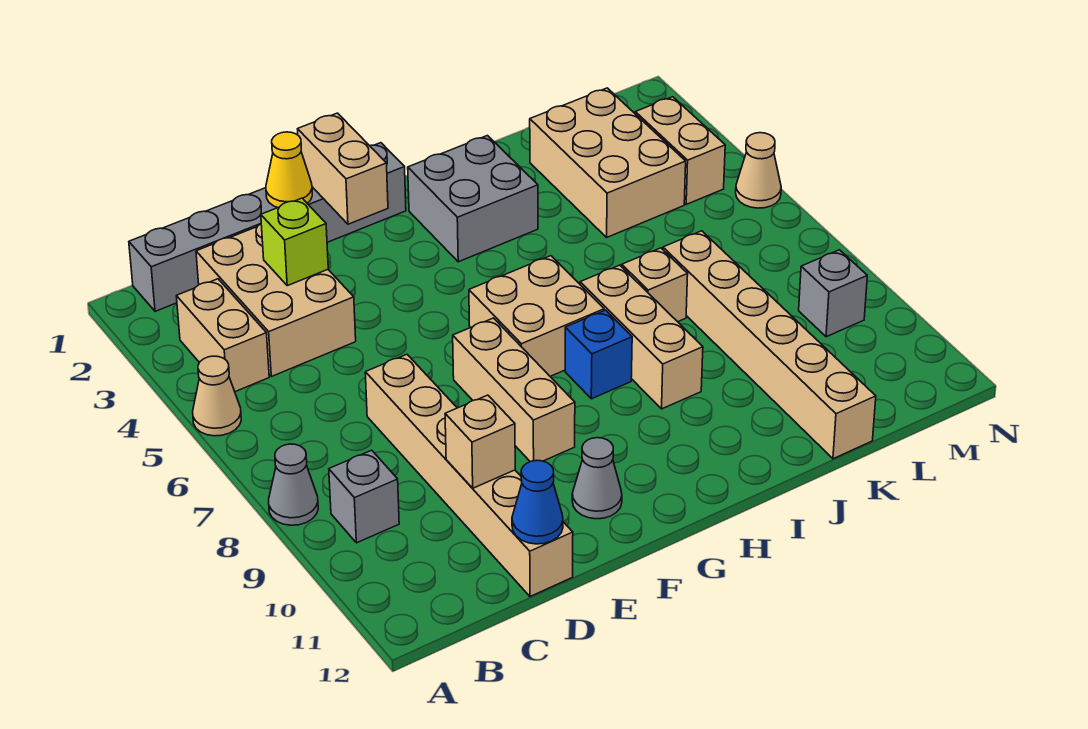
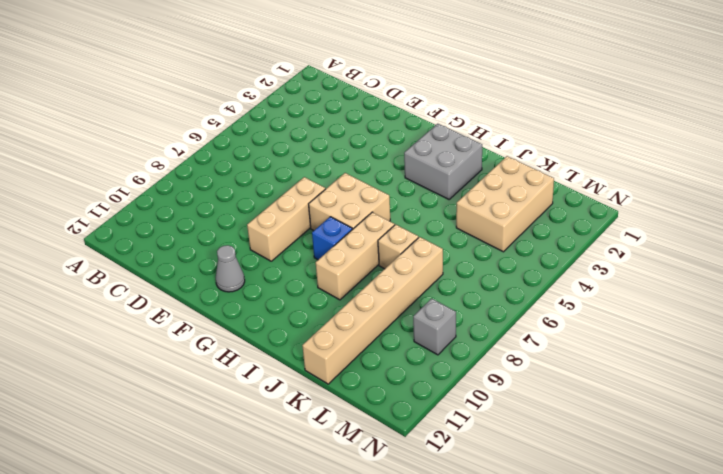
none -> tan 1x1 cone [193,356,241,436]
none -> grey 1x1 cone [269,444,318,525]
none -> grey 1x6 brick [129,143,406,311]

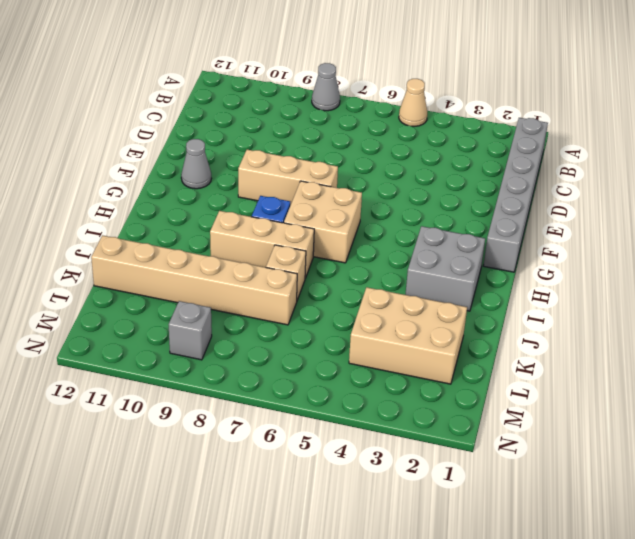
none -> tan 1x2 brick [176,279,269,392]
none -> grey 1x1 brick [329,450,399,543]
none -> tan 2x3 brick [196,224,356,377]

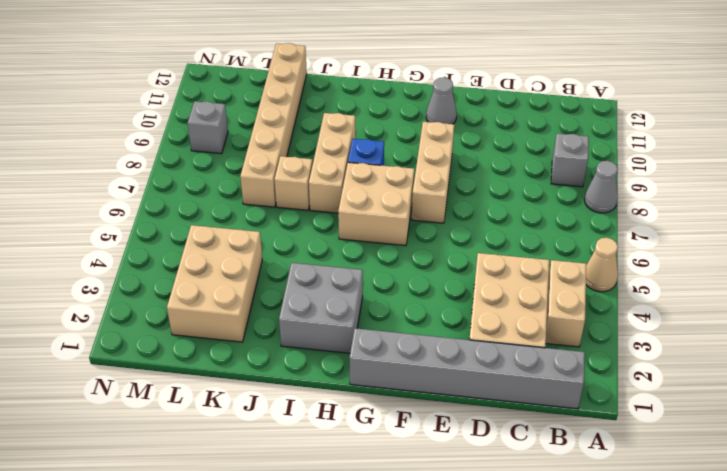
none -> tan 1x6 brick [365,354,573,597]
none -> tan 1x2 brick [635,97,725,204]
none -> tan 1x1 cone [736,133,781,208]

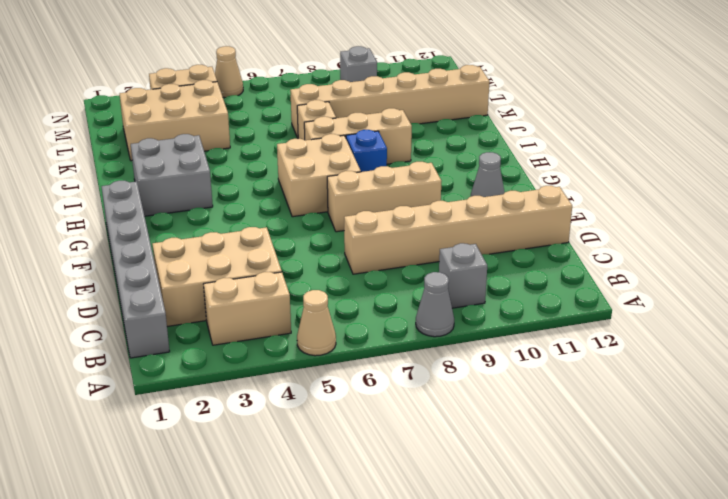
none -> lime 1x1 brick [261,198,328,286]
none -> tan 1x1 brick [445,395,515,488]
none -> blue 1x1 cone [512,460,563,544]

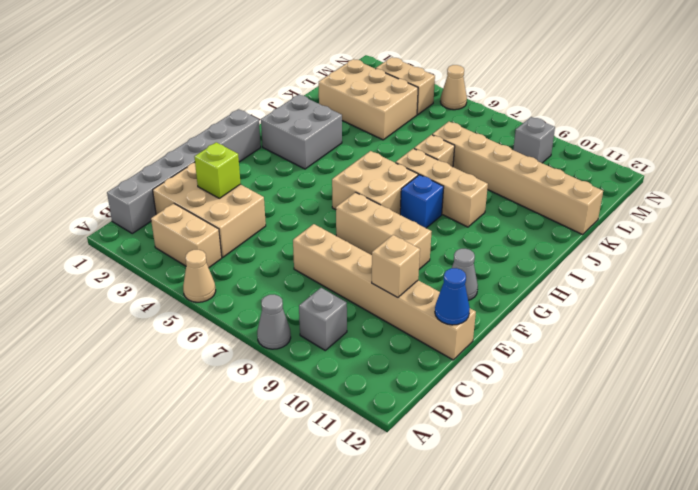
none -> yellow 1x1 cone [266,132,312,208]
none -> tan 1x2 brick [298,113,388,224]

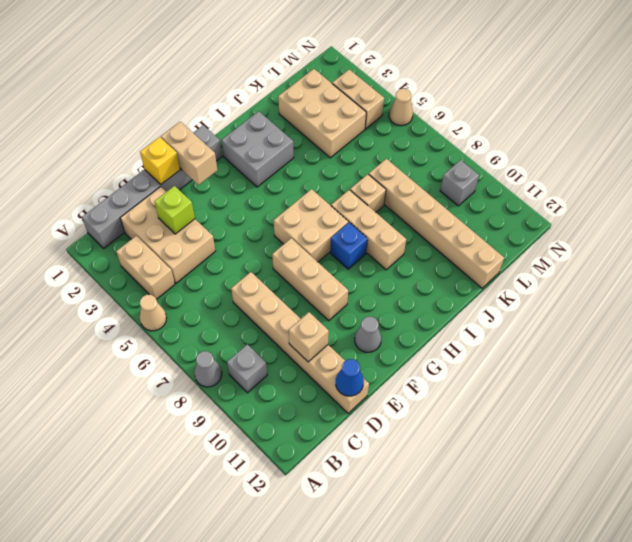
yellow 1x1 brick [140,137,180,184] -> yellow 1x1 cone [266,132,312,208]

